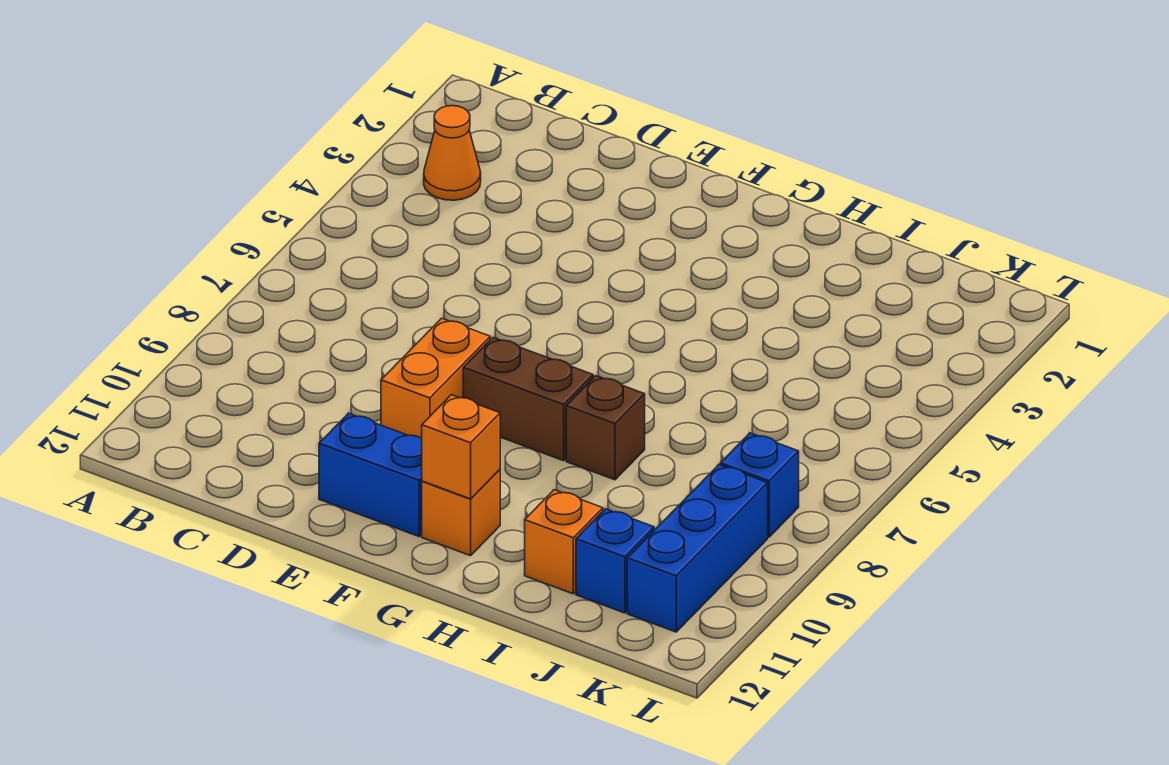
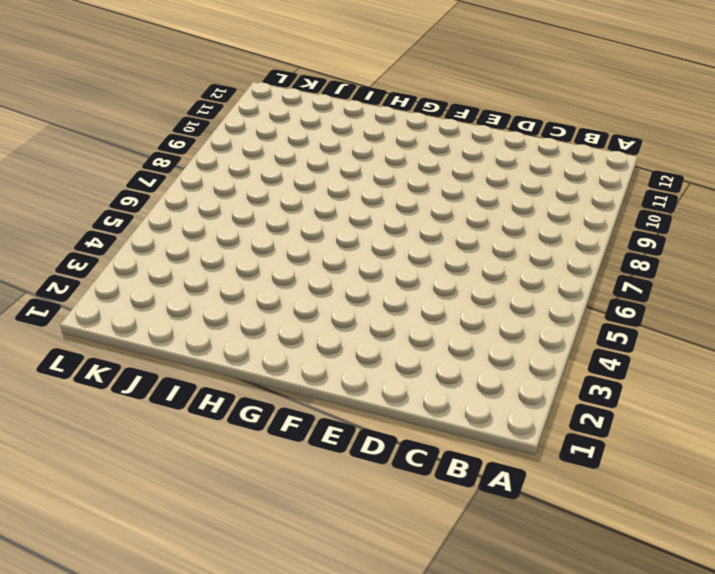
none -> orange 1x1 cone [424,106,481,200]
none -> orange 1x2 brick [381,318,490,438]

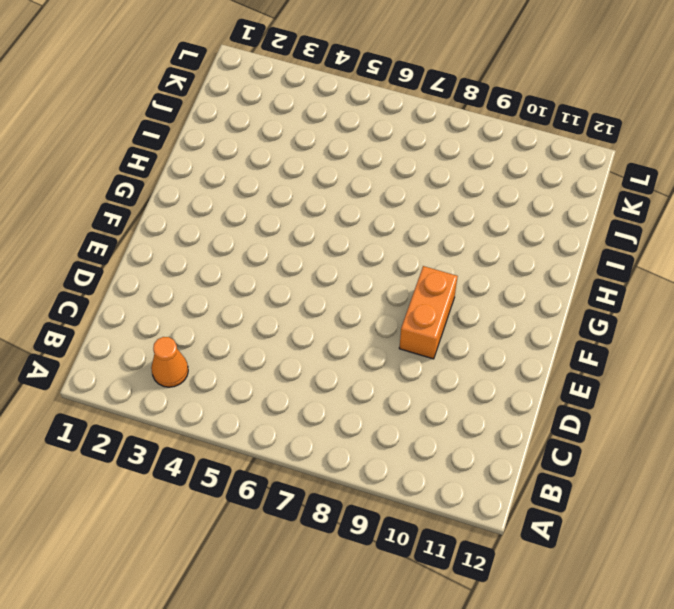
orange 1x2 brick [399,266,458,359] -> orange 1x2 brick turned to [381,318,490,438]
none -> blue 1x2 brick [319,413,422,536]
none -> brown 1x2 brick [463,337,593,461]

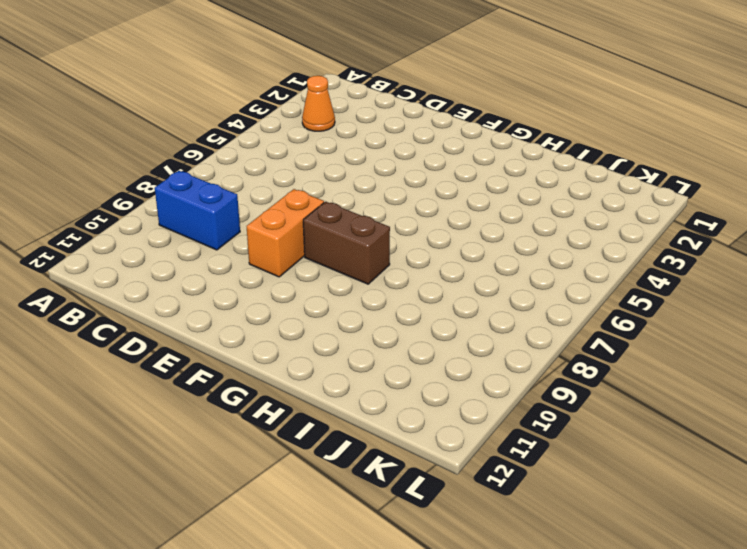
blue 1x2 brick [155,171,240,250] -> blue 1x2 brick moved to [319,413,422,536]
none -> orange 1x1 brick [422,470,500,556]
none -> brown 1x1 brick [566,376,645,480]

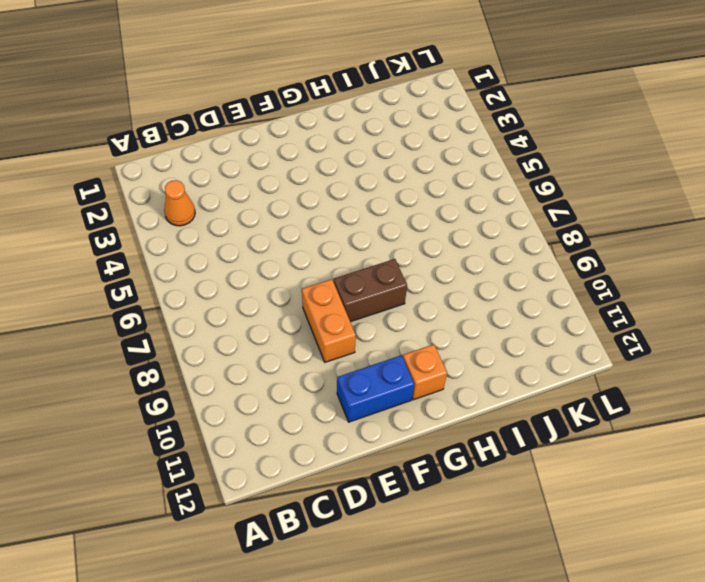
none -> brown 1x1 brick [566,376,645,480]
none -> orange 1x1 brick [525,490,603,594]

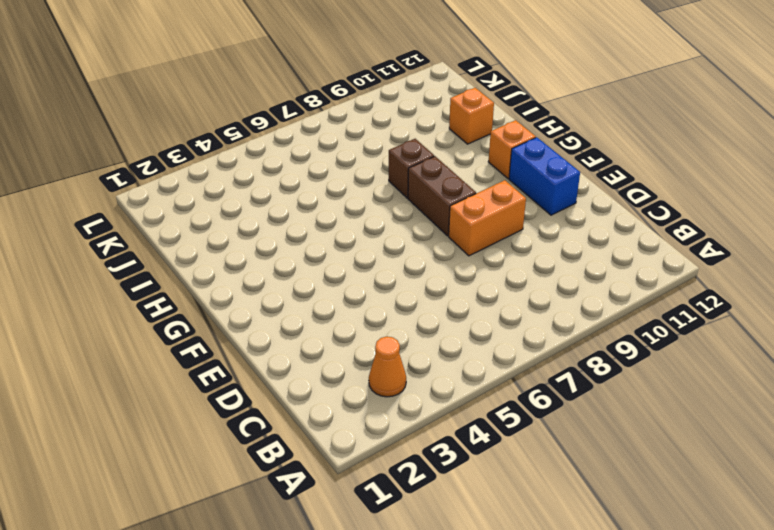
none -> blue 1x1 brick [576,509,654,613]
none -> blue 1x1 brick [720,433,799,537]

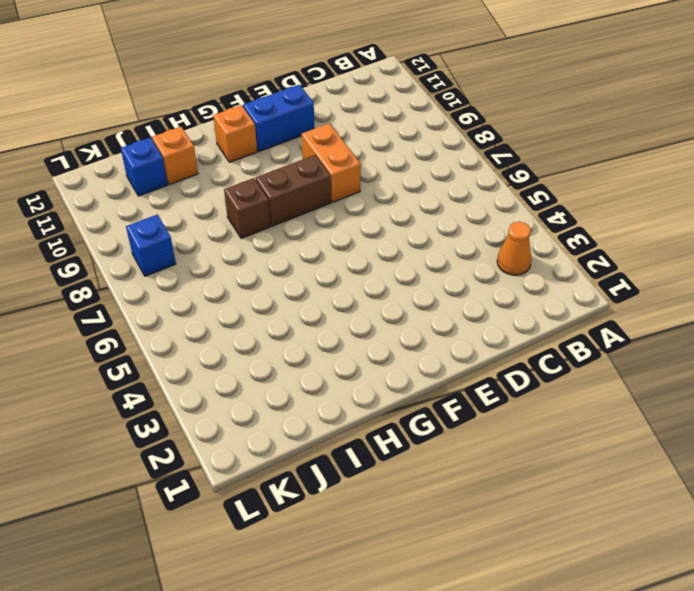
none -> blue 1x3 brick [627,465,768,632]
none -> orange 1x1 brick [422,395,500,499]

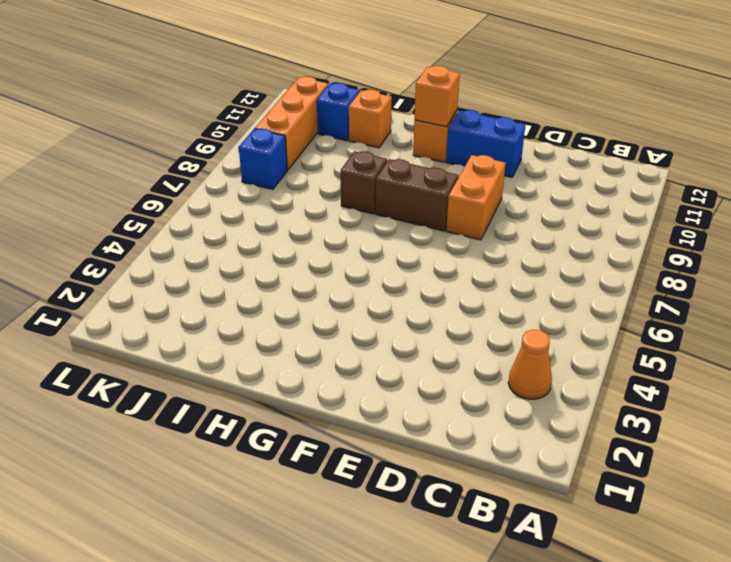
orange 1x3 brick [255,76,328,170] -> blue 1x3 brick [627,465,768,632]

